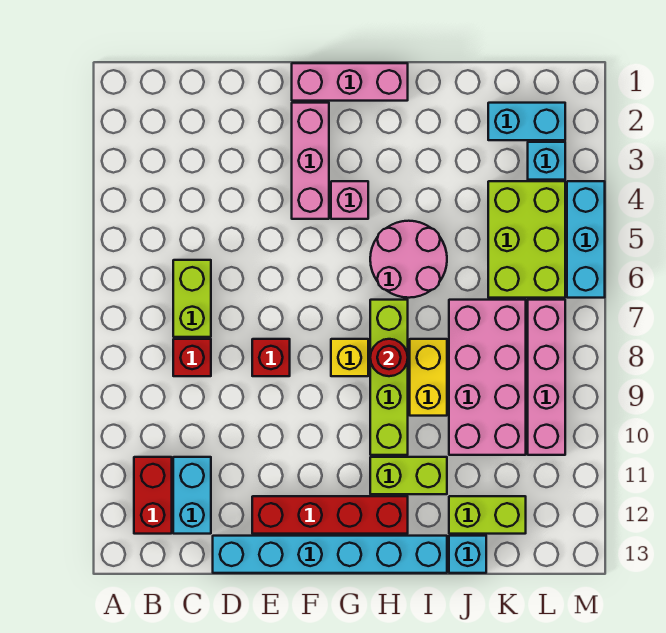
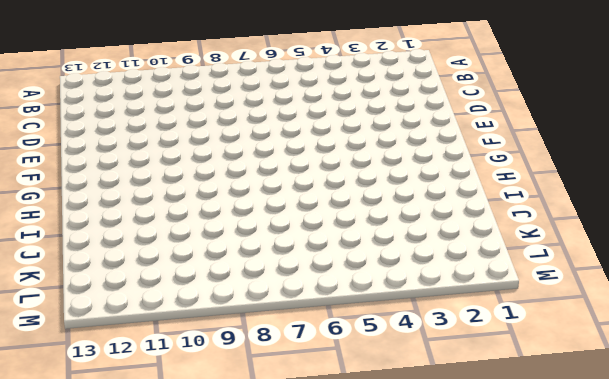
none -> red 1x2 brick [134,457,172,534]
none -> lime 1x2 brick [173,260,211,337]
none -> red 1x1 brick [173,339,211,376]

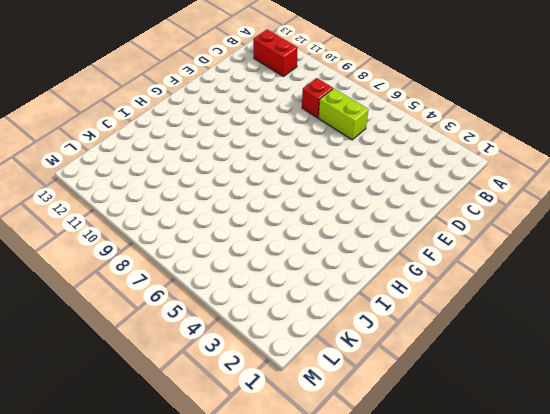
none -> cyan 1x2 brick [173,457,211,534]
none -> cyan 1x6 brick [213,536,447,573]
none -> red 1x1 brick [252,339,290,376]

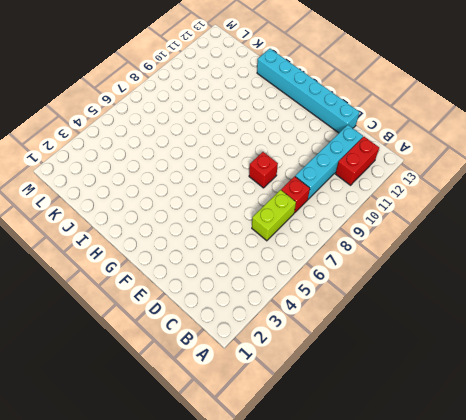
cyan 1x4 brick [295,125,363,199] -> cyan 1x2 brick [173,457,211,534]
none -> red 1x4 brick [252,496,408,534]
none -> pink 1x3 brick [292,63,408,101]
none -> pink 1x3 brick [292,103,329,219]

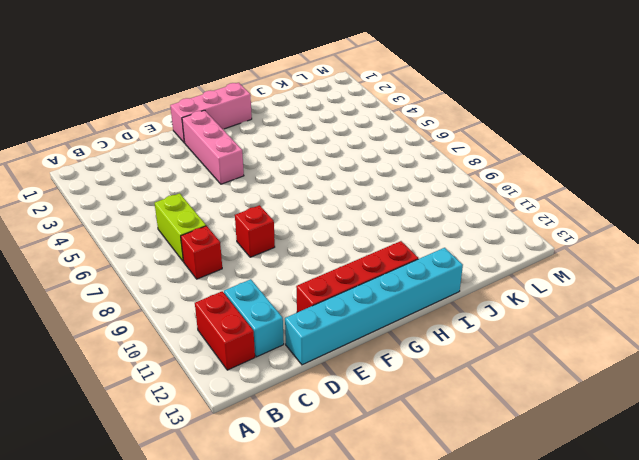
none -> pink 1x1 brick [331,181,368,219]
none -> yellow 1x1 brick [331,339,368,376]
none -> pink 2x2 round brick [370,221,447,298]

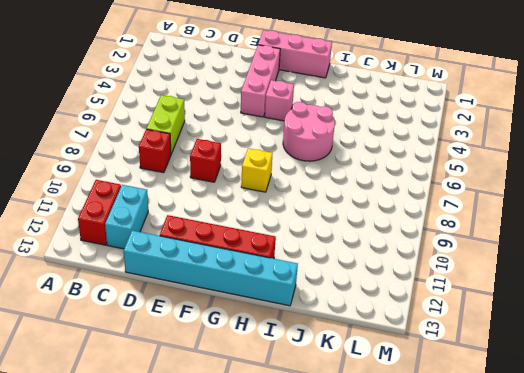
none -> lime 1x4 brick [370,300,408,455]
none -> lime 1x2 brick [370,457,447,494]
none -> yellow 1x2 brick [410,339,447,416]

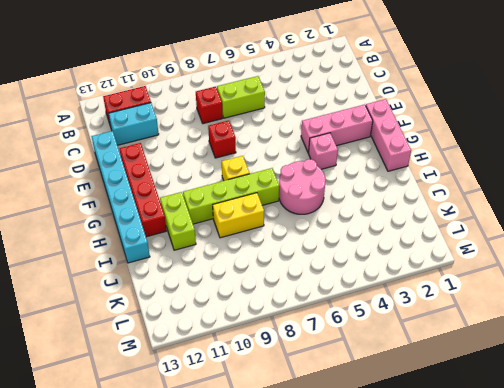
none -> pink 2x4 brick [449,300,526,455]
none -> lime 1x2 brick [449,496,526,534]
none -> cyan 1x1 brick [449,536,486,573]

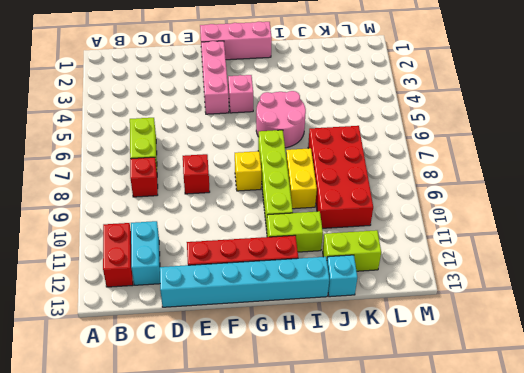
red 2x4 brick [308,126,373,228] -> pink 2x4 brick [449,300,526,455]
none -> cyan 1x2 brick [488,103,565,140]
none -> lime 2x3 brick [488,181,565,298]
none -> cyan 1x1 brick [528,142,565,180]

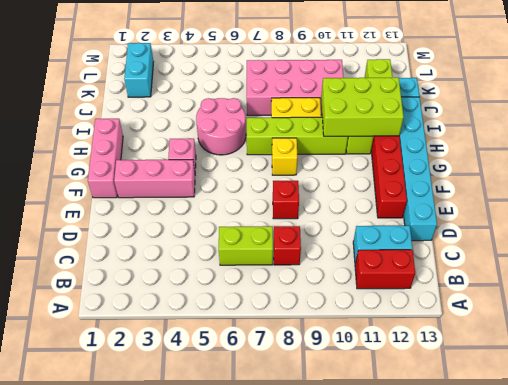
lime 2x3 brick [321,78,404,136] -> lime 2x3 brick moved to [488,181,565,298]
none -> cyan 1x1 brick [528,142,565,180]
none -> pink 1x4 brick [528,300,565,455]
none -> cyan 1x3 brick [567,181,605,298]

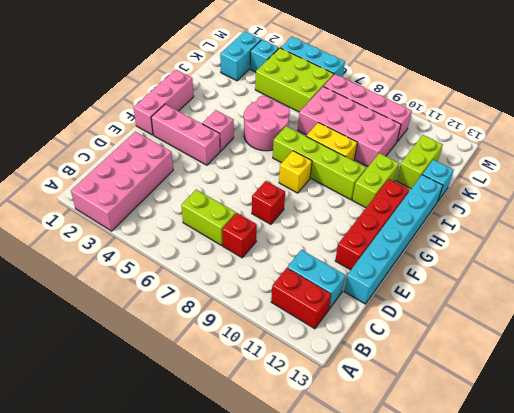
pink 2x4 brick [71,132,173,231] -> none
none -> red 1x1 round brick [370,339,408,376]

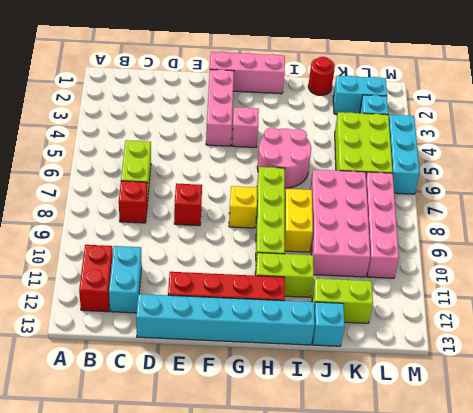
red 1x1 round brick [308,57,335,95] -> red 1x1 round brick moved to [370,339,408,376]

